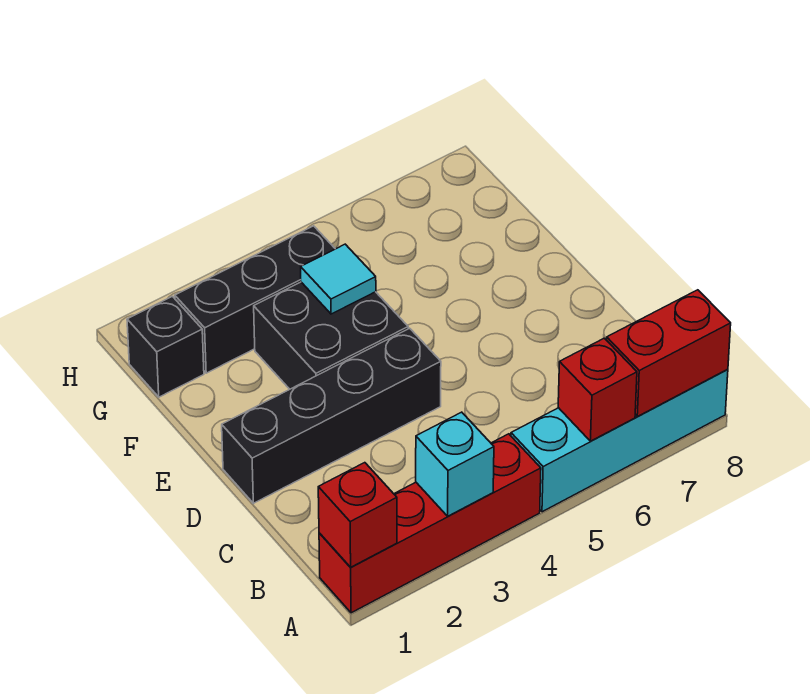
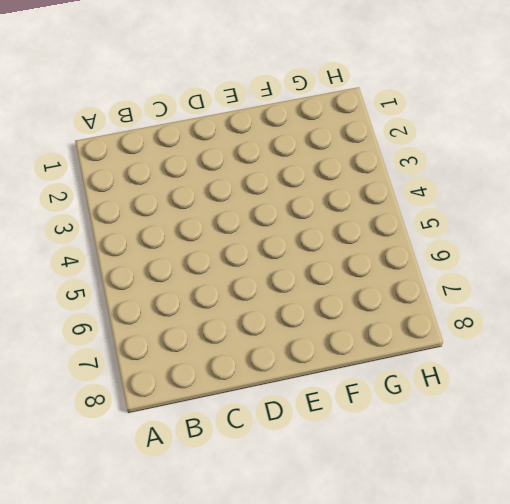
none -> red 1x4 brick [319,434,541,613]
none -> cyan 1x4 brick [511,369,728,512]

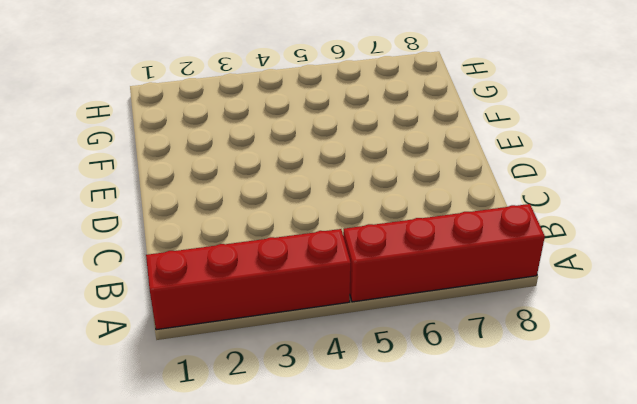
red 1x4 brick [343,204,545,302] -> cyan 1x4 brick [511,369,728,512]
none -> black 1x4 brick [222,328,441,503]
none -> black 2x2 brick [254,282,408,389]

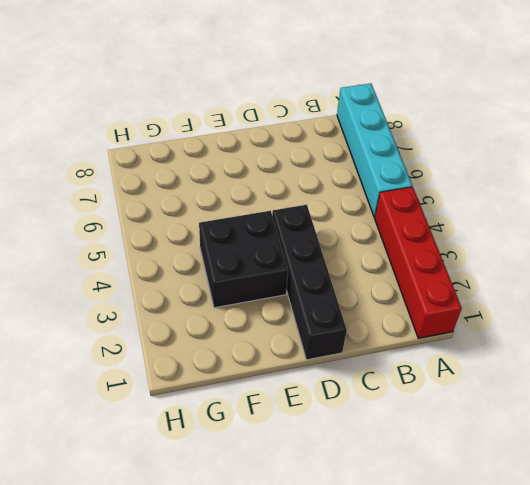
none -> black 1x1 brick [127,296,204,397]
none -> black 1x3 brick [175,226,335,373]

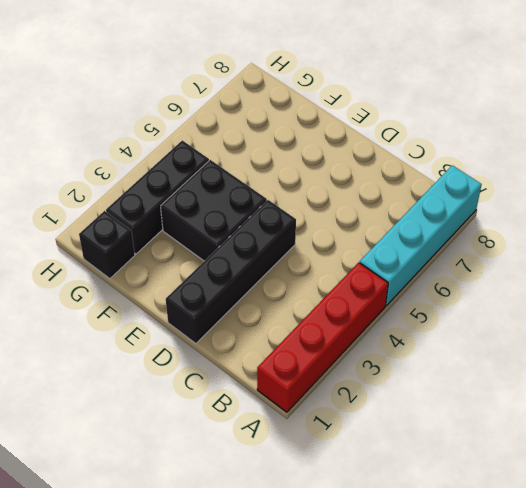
none -> red 1x1 brick [318,463,397,567]
none -> cyan 1x1 brick [416,412,494,516]

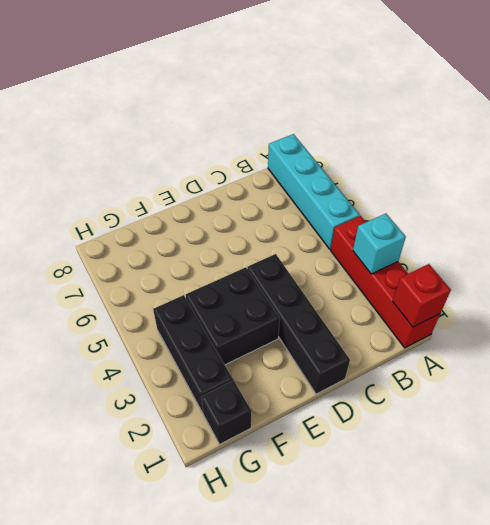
none -> red 1x1 brick [558,338,637,441]
none -> red 1x2 brick [607,290,731,416]

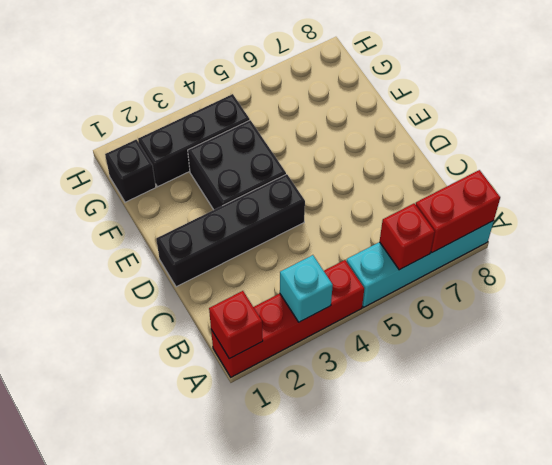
none -> cyan 1x1 tile [301,244,376,314]

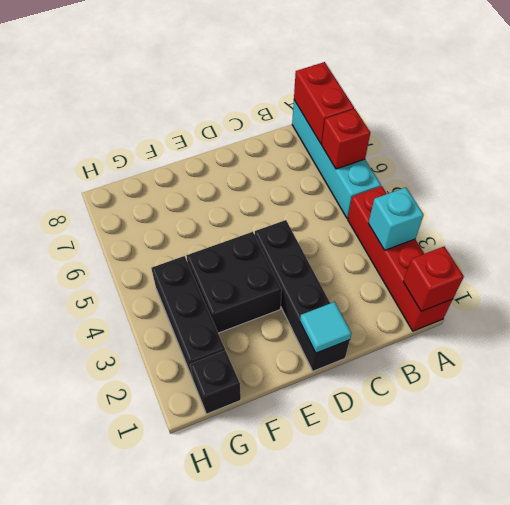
cyan 1x1 tile [300,302,351,353] -> cyan 1x1 tile moved to [301,244,376,314]

